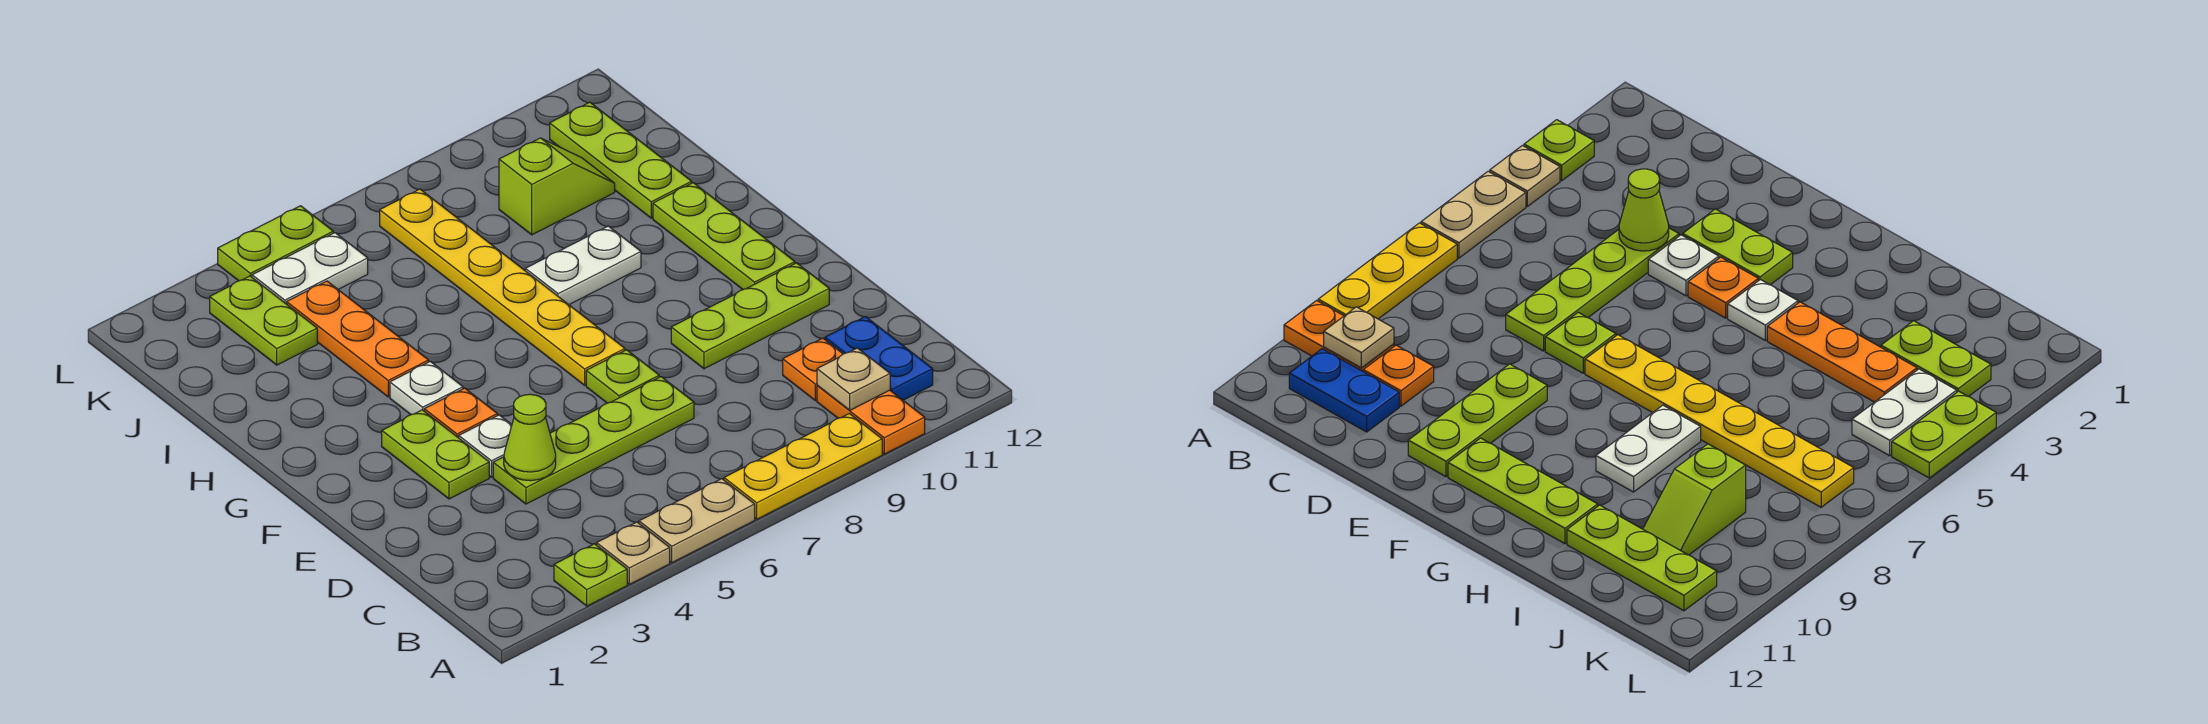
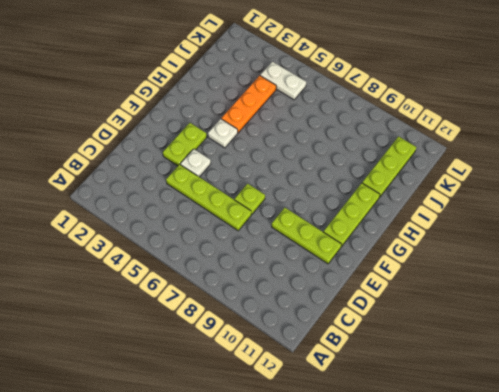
none -> lime 1x1 plate [554,544,627,606]
none -> tan 1x1 plate [597,522,670,584]
none -> tan 1x2 plate [639,479,755,563]

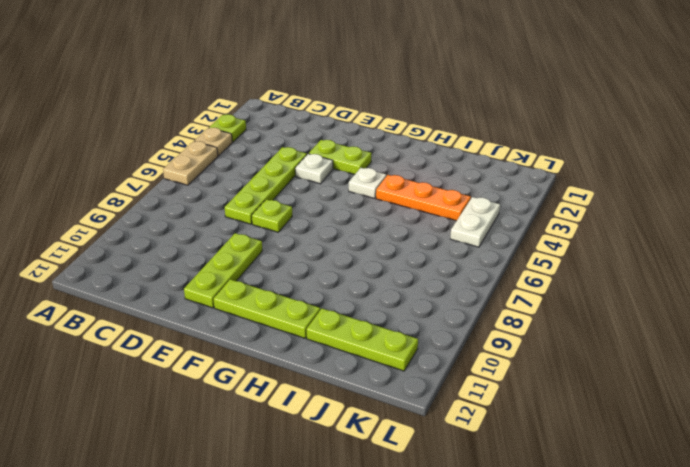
none -> yellow 1x3 plate [724,414,882,519]
none -> orange 1x2 plate [817,386,925,454]
none -> blue 1x2 plate [825,317,933,400]

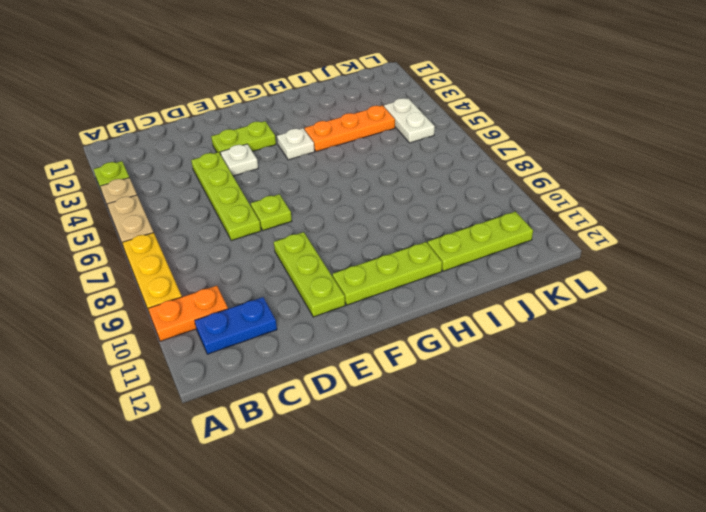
none -> orange 1x1 plate [783,338,843,401]
none -> orange 1x1 plate [424,388,498,438]
none -> yellow 1x6 plate [380,189,625,385]

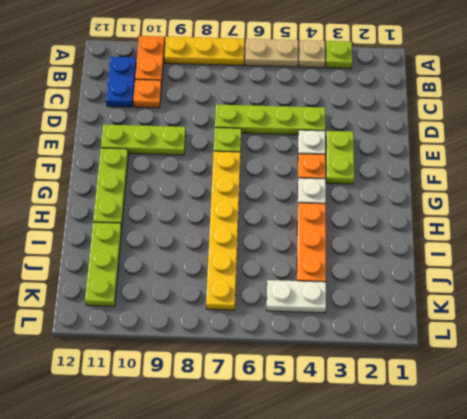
none -> white 1x2 plate [525,226,641,305]
none -> lime 1x2 plate [210,276,317,365]
none -> lime 1x2 slope [499,138,615,235]

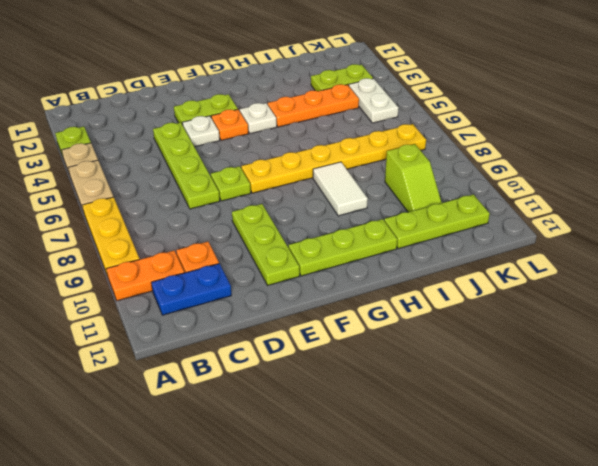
white 1x2 tile [313,162,368,216] -> white 1x2 plate [525,226,641,305]
none -> lime 1x2 plate [218,206,333,281]
none -> tan 1x1 plate [817,348,890,410]
none -> lime 1x1 cone [504,394,556,481]

